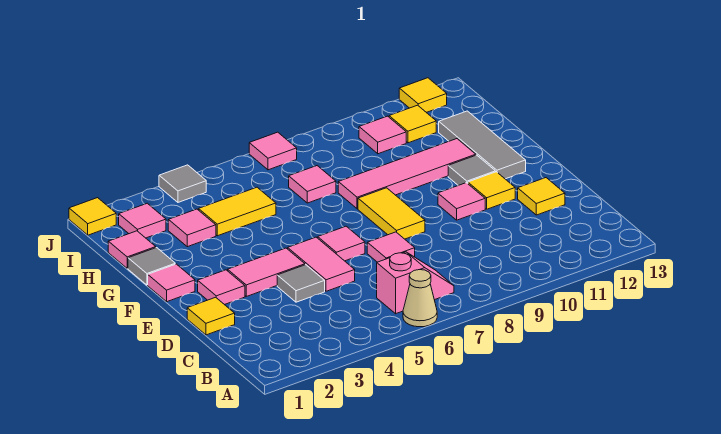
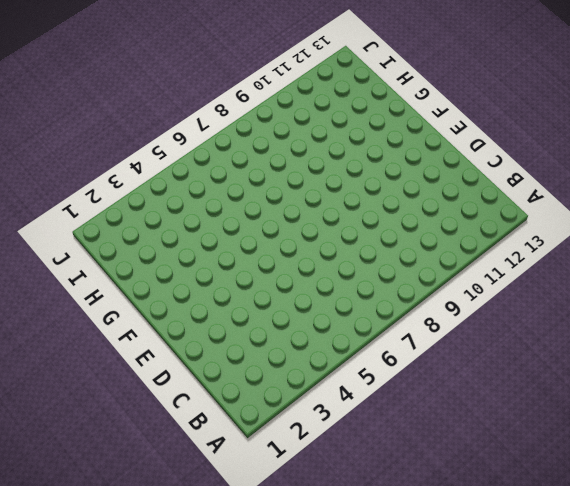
none -> tan 1x1 cone [403,270,437,327]
none -> pink 1x2 slope [377,252,454,314]
none -> yellow 1x1 tile [187,297,235,335]

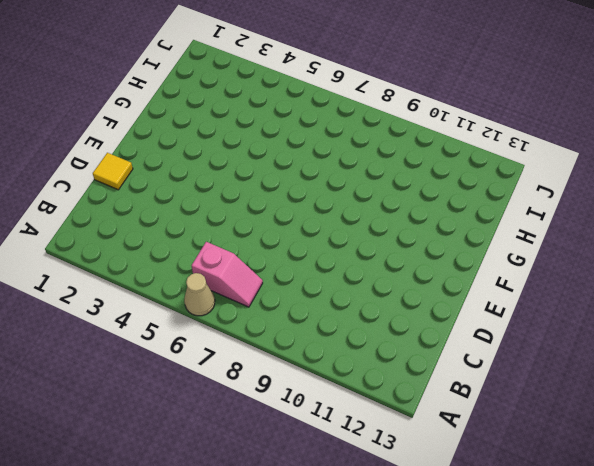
none -> grey 1x1 tile [277,265,325,302]
none -> pink 1x2 tile [288,237,355,291]
none -> pink 1x1 tile [367,232,415,262]

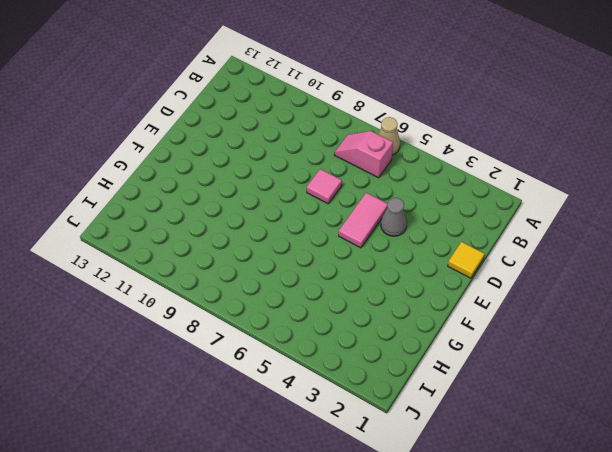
grey 1x1 cone [381,198,407,236] -> grey 1x1 tile [277,265,325,302]
none -> yellow 1x1 tile [518,178,565,215]
none -> pink 1x1 tile [198,270,245,305]
none -> pink 1x2 tile [228,248,305,296]

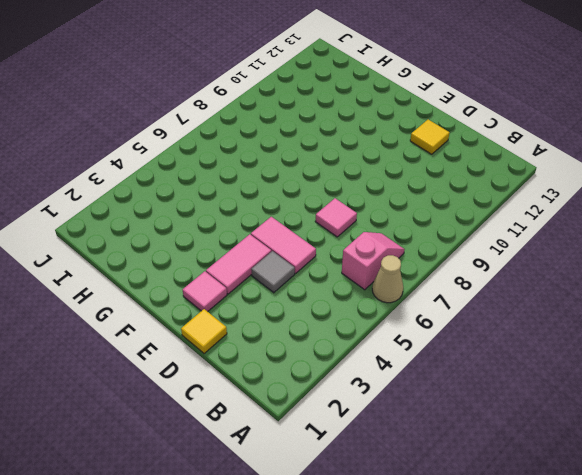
none -> pink 1x1 tile [318,226,365,261]
none -> yellow 1x2 tile [358,188,425,239]
none -> pink 1x1 tile [438,183,485,220]

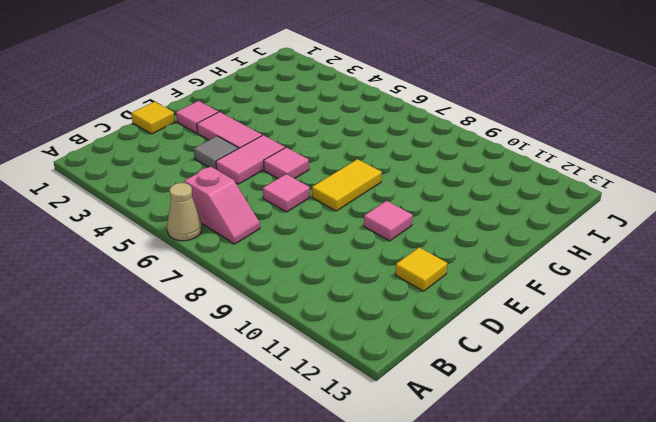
none -> yellow 1x1 tile [468,172,515,209]
none -> pink 1x1 tile [148,264,195,302]
none -> grey 1x1 tile [448,155,496,185]

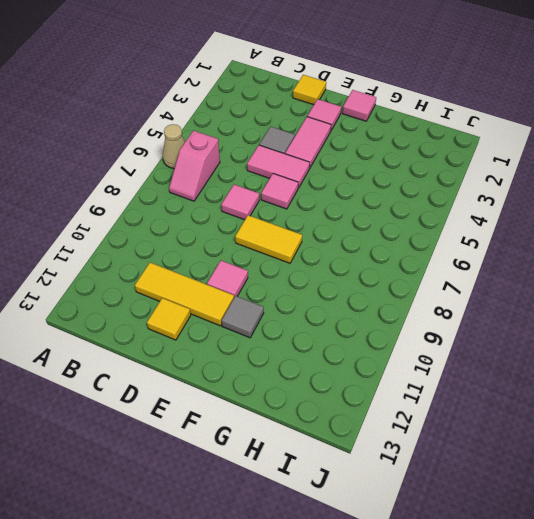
yellow 1x3 tile [135,263,234,326] -> yellow 1x1 tile [468,172,515,209]
none -> grey 1x3 tile [439,111,526,179]
none -> grey 1x1 tile [128,248,175,285]
none -> pink 1x4 tile [338,139,476,209]

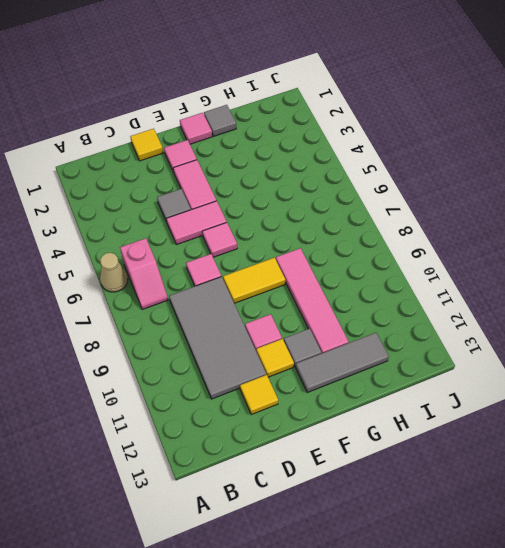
grey 2x4 tile [169,277,266,399] -> none
none -> pink 1x1 tile [108,231,156,268]
none -> pink 1x1 tile [168,209,216,247]
none -> yellow 1x2 tile [199,187,276,236]

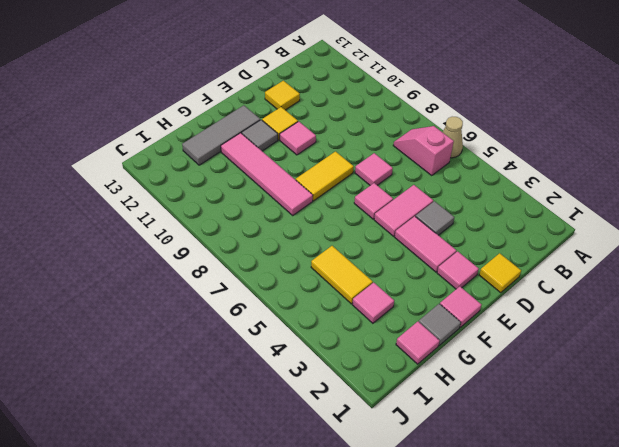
none -> pink 1x1 tile [289,166,336,203]
none -> pink 1x1 tile [119,203,166,238]
none -> pink 1x1 tile [359,116,406,154]

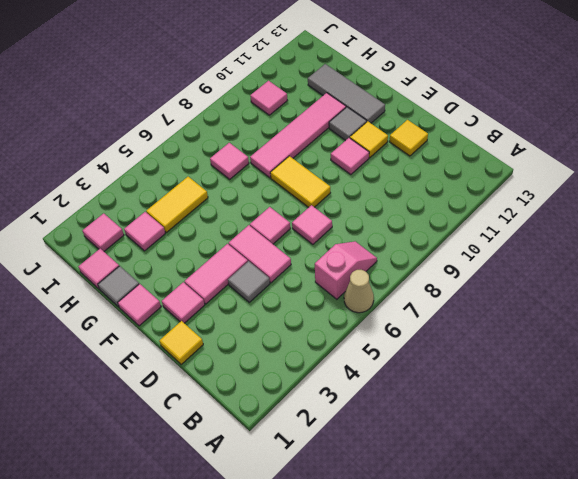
none -> yellow 1x1 tile [389,105,436,143]
none -> yellow 1x1 tile [69,198,116,235]
none -> grey 1x1 tile [159,165,206,202]

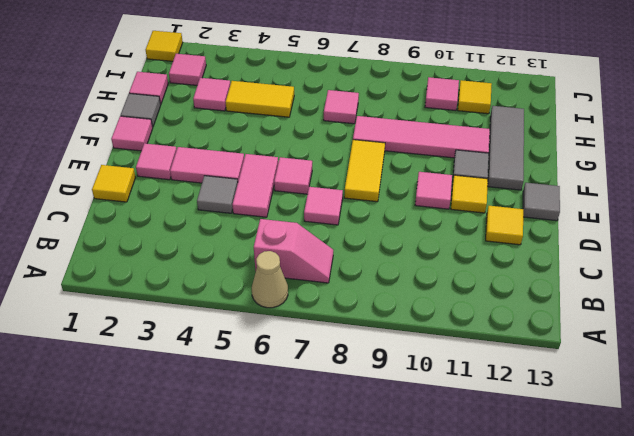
grey 1x1 tile [523,183,560,221] -> grey 1x1 tile moved to [159,165,206,202]
none -> pink 1x1 tile [249,132,297,170]
none -> yellow 1x1 tile [399,78,447,112]

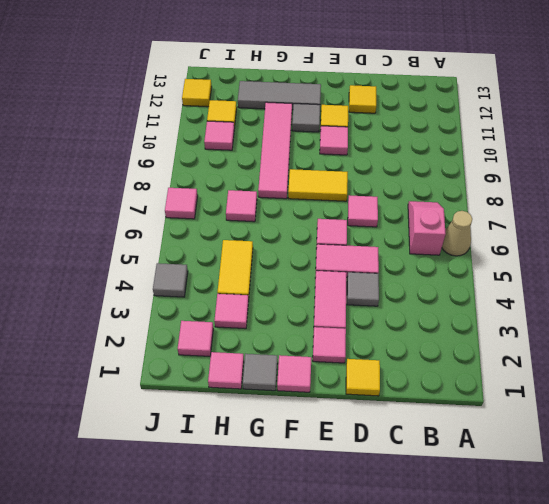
none -> yellow 1x1 tile [69,198,116,235]

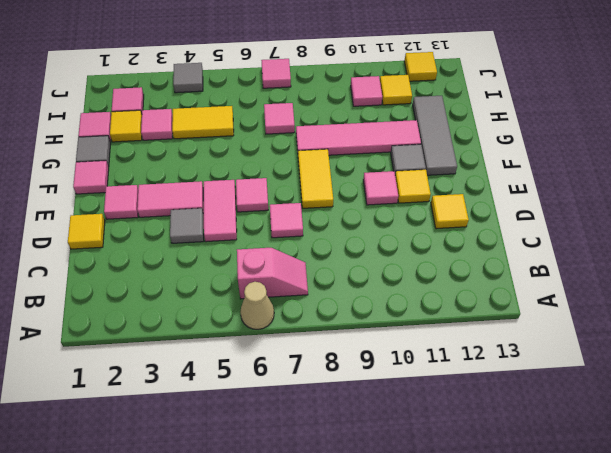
yellow 1x1 tile [110,110,142,142] -> yellow 1x1 tile moved to [69,198,116,235]

